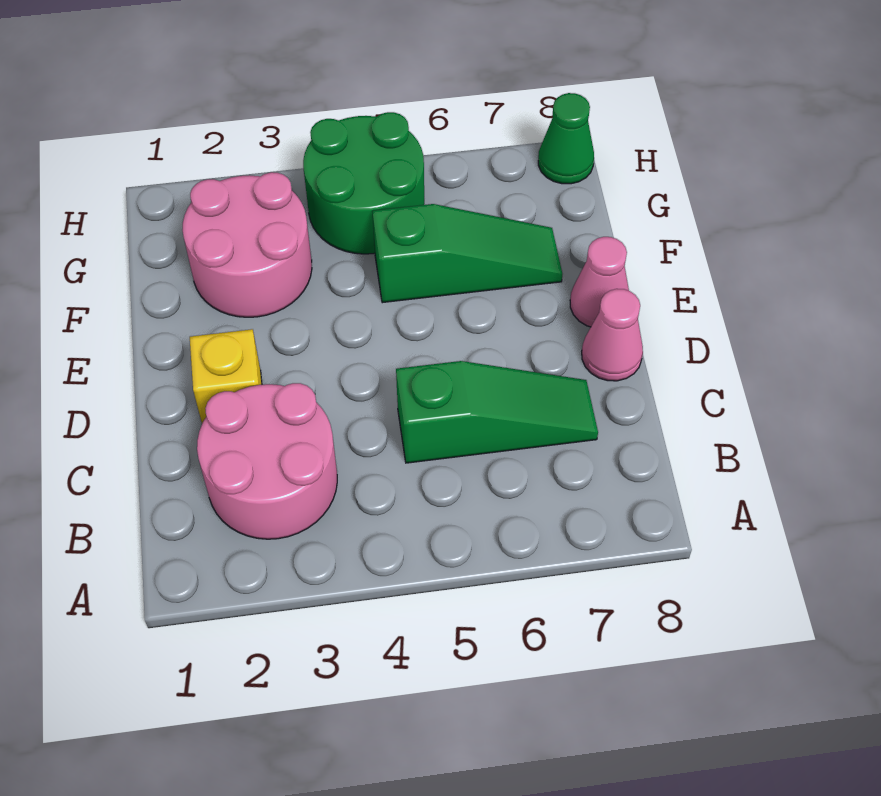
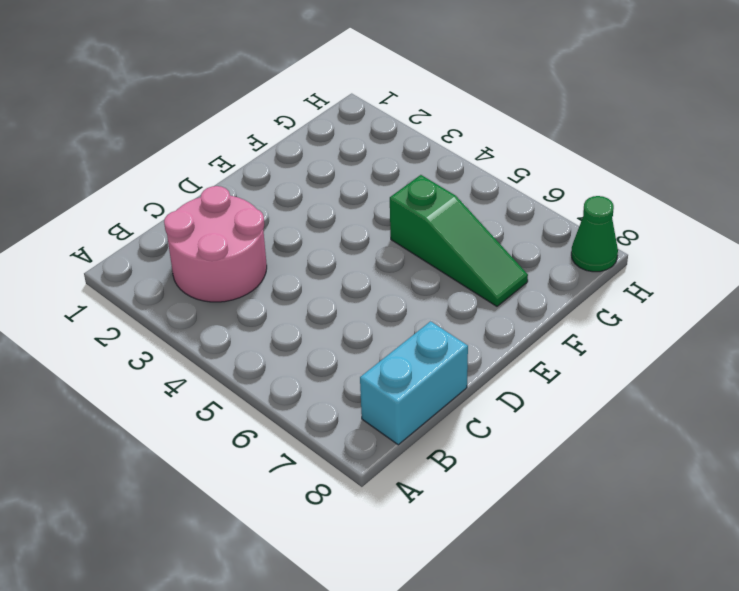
cyan 1x2 brick [360,321,468,445] -> none
none -> green 1x3 slope [396,361,598,463]
none -> yellow 1x1 brick [190,329,262,423]

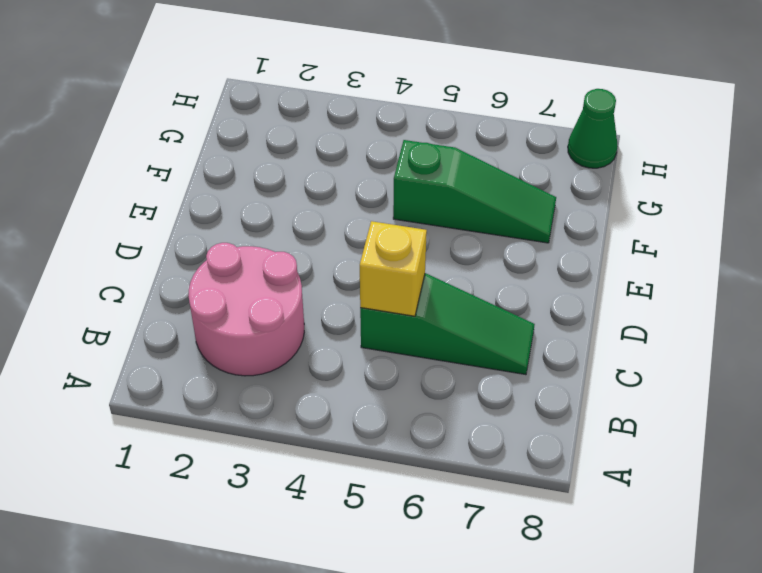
yellow 1x1 brick [360,221,427,316] -> yellow 1x1 brick moved to [190,329,262,423]
none -> pink 1x1 cone [582,289,643,381]
none -> pink 1x1 cone [570,237,629,327]

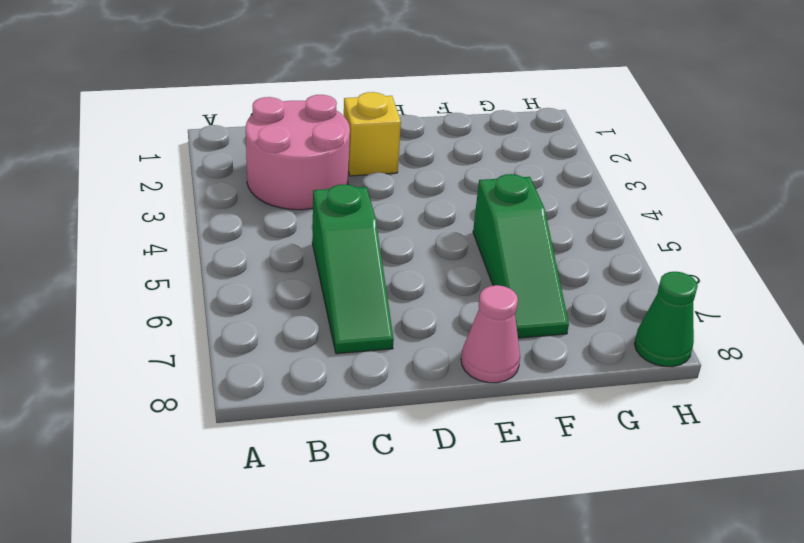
none -> pink 1x1 cone [582,289,643,381]
none -> pink 2x2 round brick [182,172,312,317]

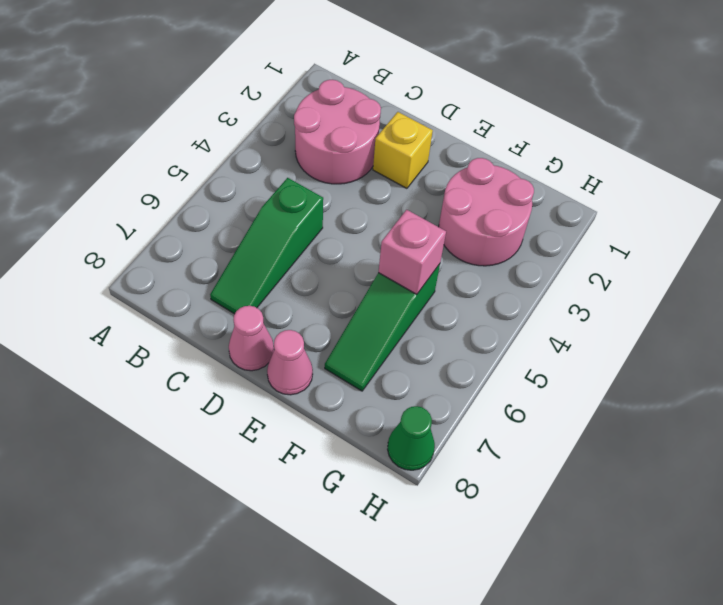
pink 1x1 brick [378,210,446,294] -> none
none -> green 2x2 round brick [303,112,424,254]

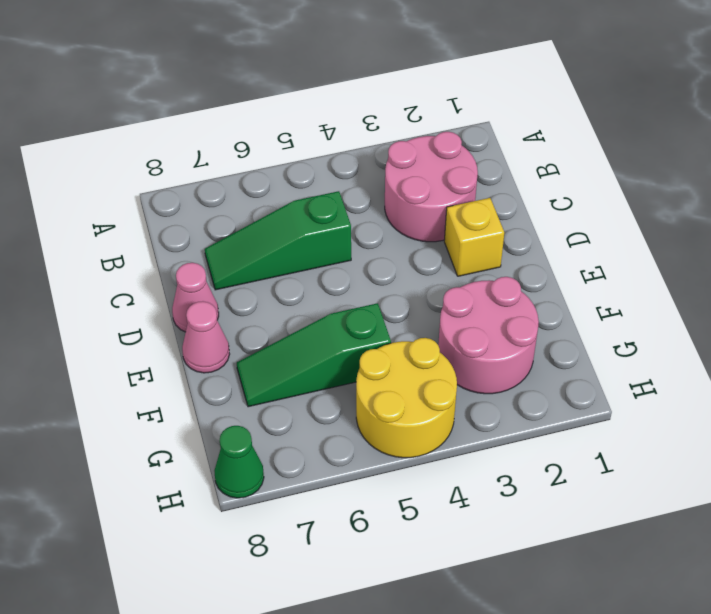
yellow 2x2 round brick [356,338,457,458] -> green 2x2 round brick [303,112,424,254]

